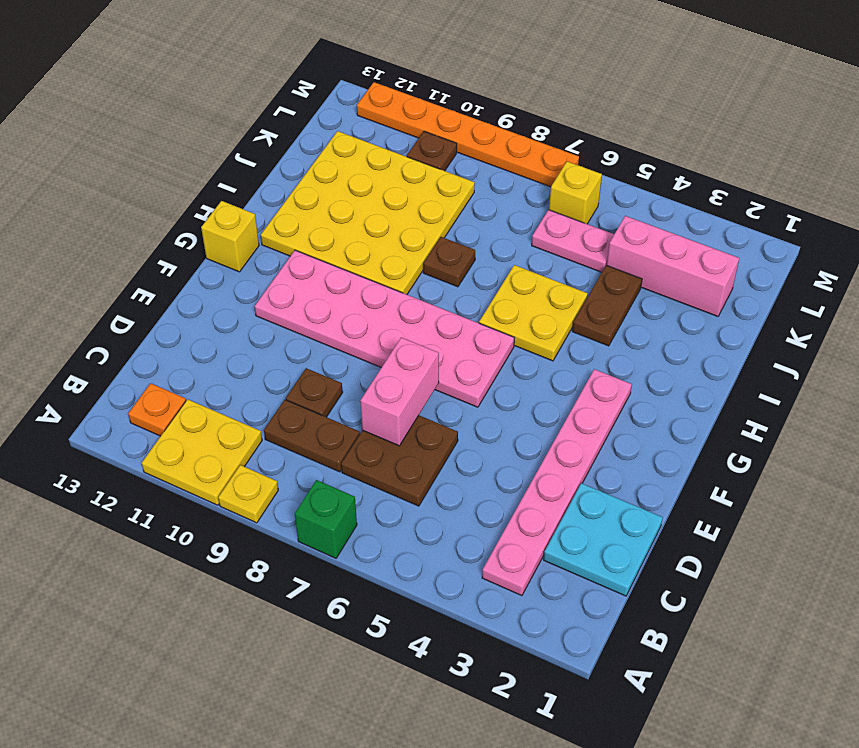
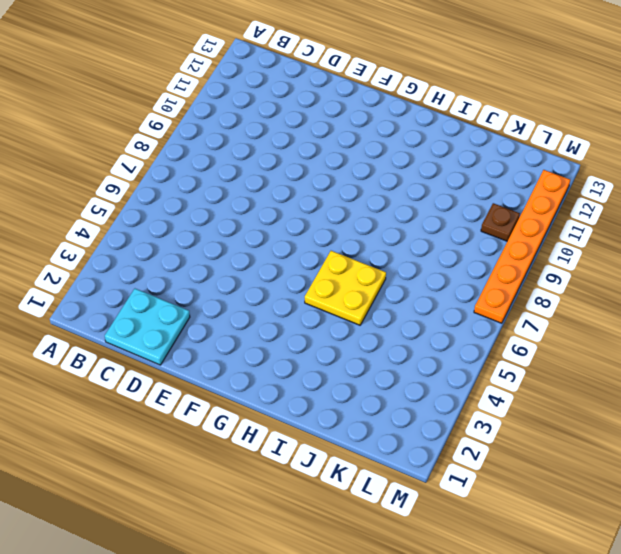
none -> green 1x1 brick [295,480,357,558]
none -> yellow 1x1 plate [218,465,278,523]
none -> yellow 2x2 plate [142,399,262,505]

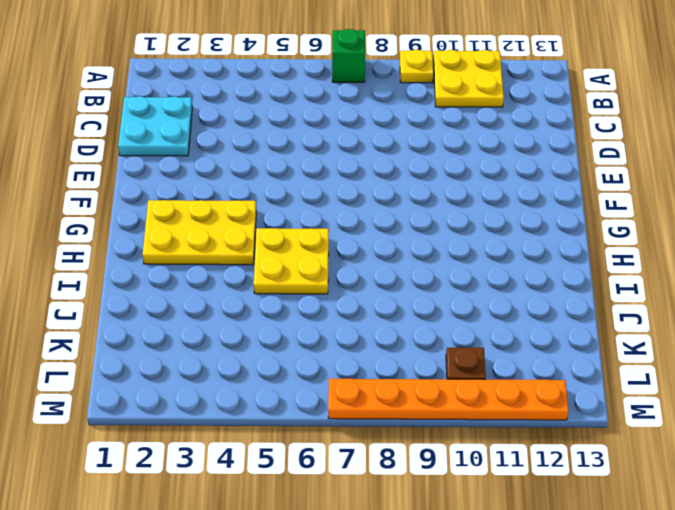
yellow 2x3 plate [143,200,256,265] -> pink 1x6 plate [482,369,632,596]
none -> orange 1x1 plate [128,383,186,436]
none -> brown 2x2 plate [341,415,458,506]
none -> brown 1x2 plate [264,400,360,472]

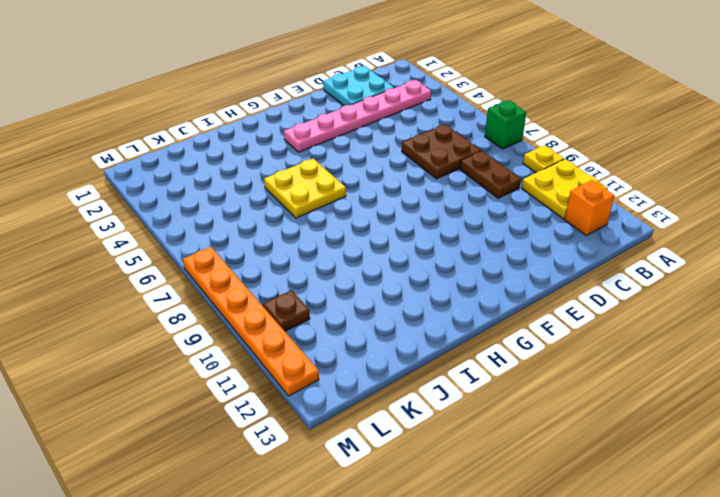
orange 1x1 brick [565,180,614,235] -> orange 1x1 plate [128,383,186,436]
none -> brown 1x1 plate [286,368,343,417]
none -> pink 2x6 plate [255,250,514,407]
none -> yellow 1x1 brick [201,201,259,272]

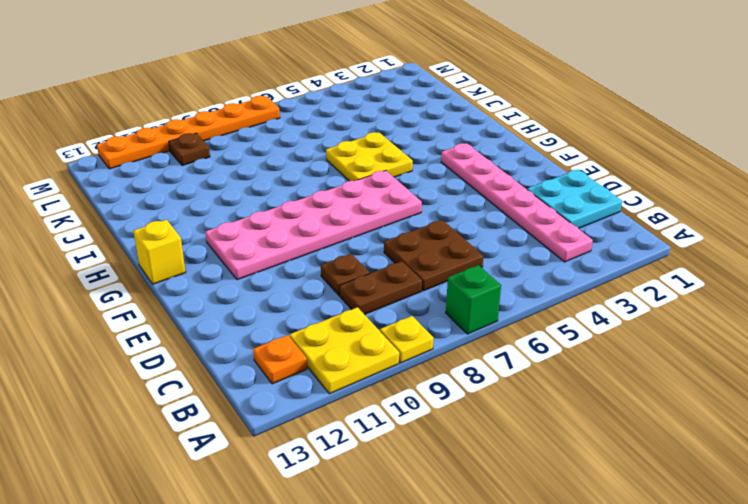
none -> yellow 4x4 plate [261,131,475,294]
none -> brown 1x2 plate [572,265,642,346]
none -> brown 1x1 plate [423,237,475,287]

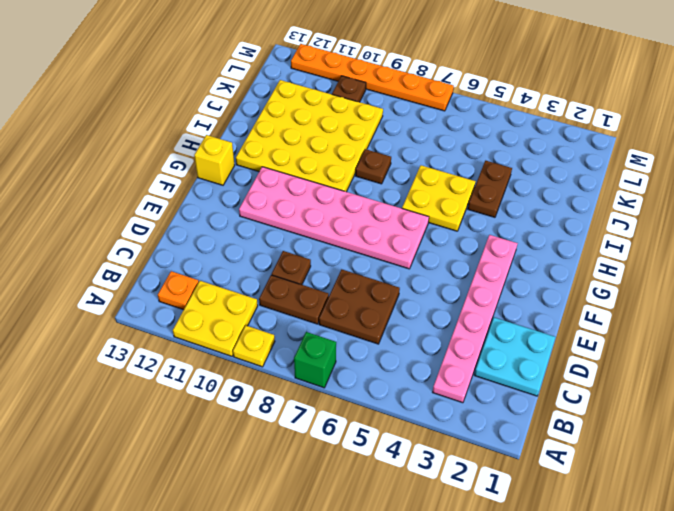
none -> pink 1x3 brick [607,216,739,316]
none -> pink 1x2 plate [532,210,614,272]
none -> yellow 1x1 brick [549,161,602,224]

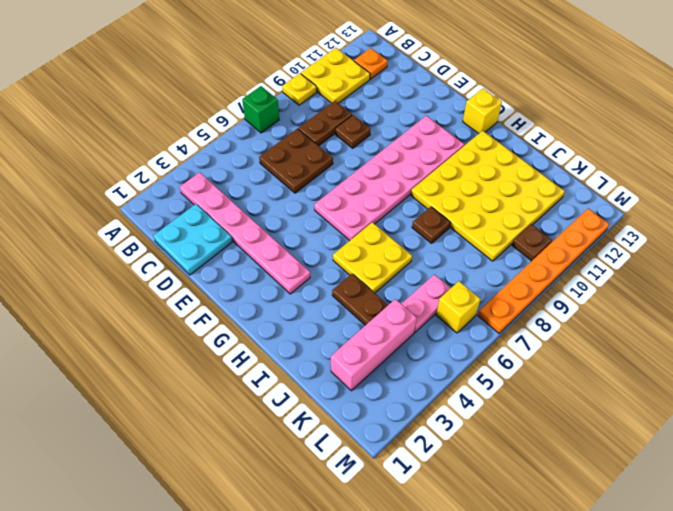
none -> pink 1x2 brick [360,337,439,446]

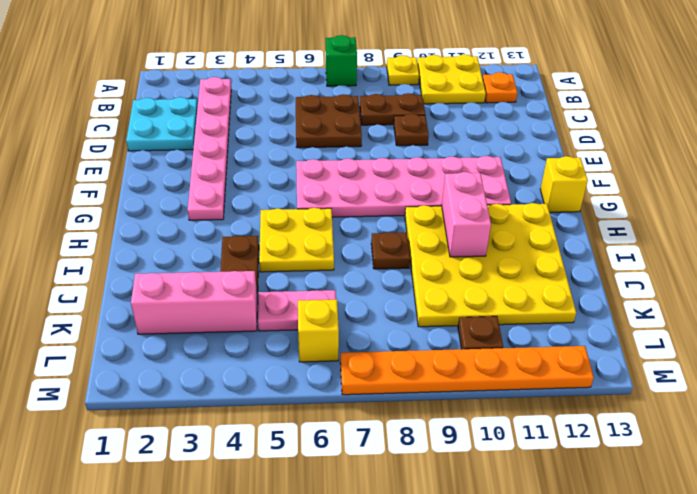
pink 1x2 brick [442,172,491,257] -> pink 1x2 brick moved to [360,337,439,446]

